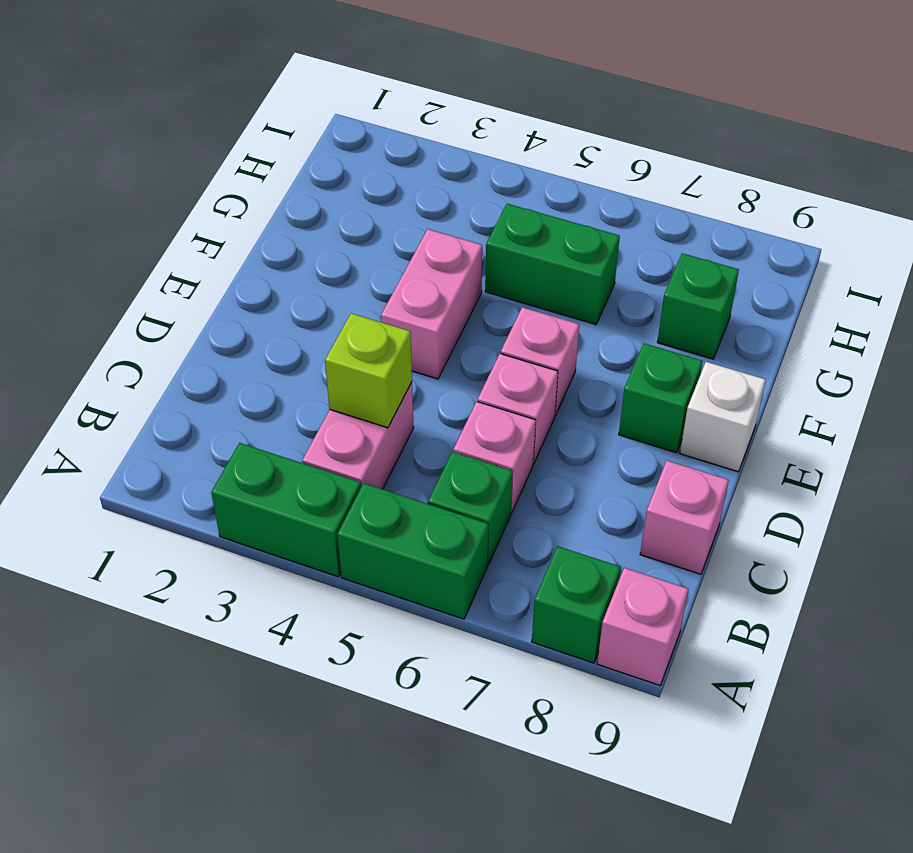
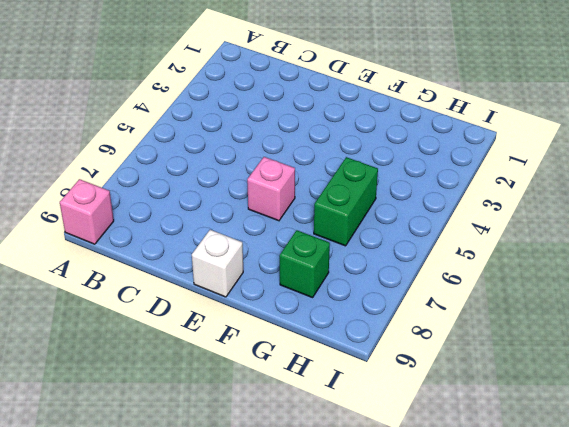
none -> green 1x2 brick [211,443,361,577]
none -> green 1x2 brick [337,483,488,619]
none -> green 1x1 brick [532,546,621,663]

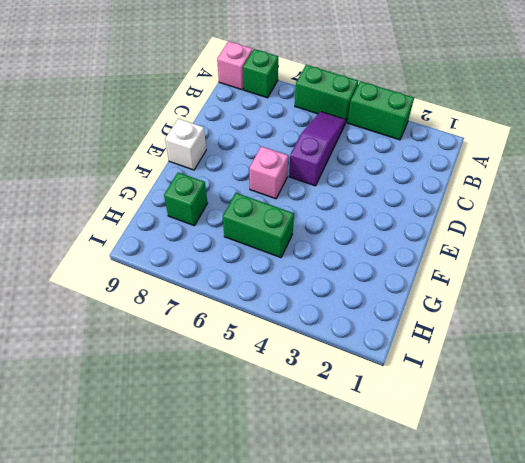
purple 1x3 slope [289,112,346,186] -> none
none -> pink 1x2 brick [302,382,414,489]
none -> green 1x1 brick [428,452,513,565]
none -> pink 1x1 brick [453,402,536,513]

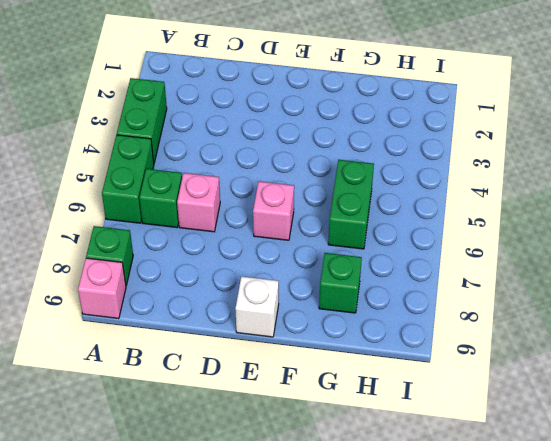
none -> pink 1x2 brick [302,382,414,489]
none -> pink 1x1 brick [640,461,729,574]
none -> pink 1x1 brick [478,354,558,463]

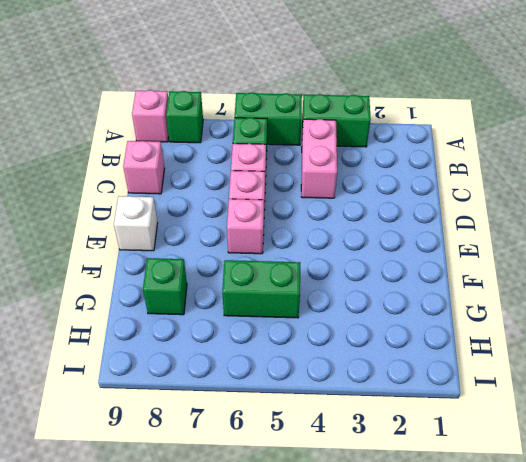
none -> pink 1x2 brick [381,229,482,379]
none -> green 1x1 brick [619,343,703,453]
none -> lime 1x1 brick [325,313,412,428]

